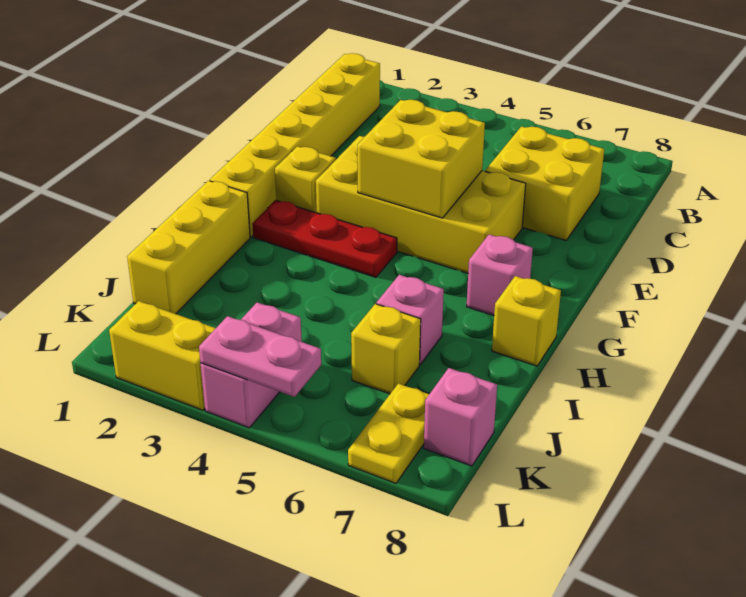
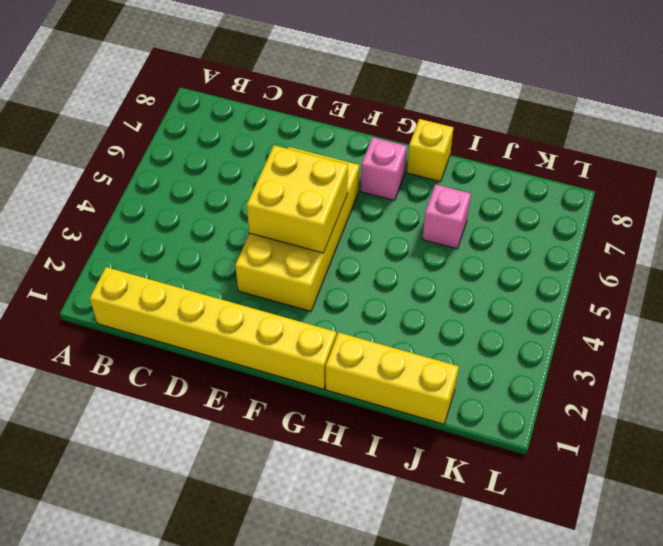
none -> yellow 2x2 brick [485,126,604,240]
none -> yellow 1x1 brick [275,146,336,213]
none -> red 1x3 plate [252,200,397,277]

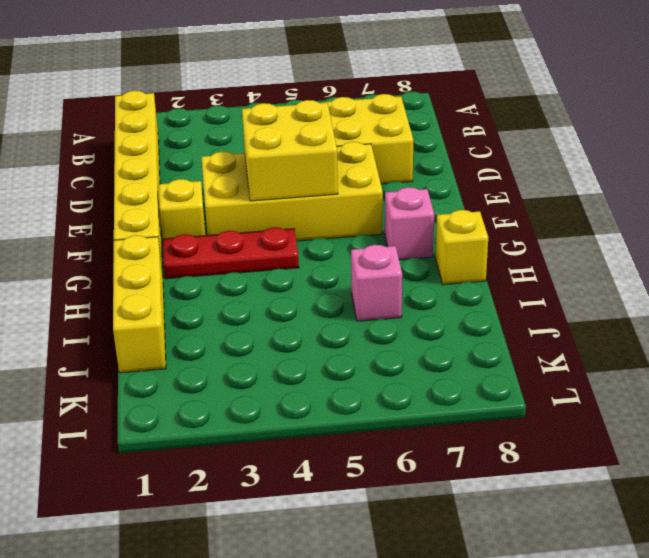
none -> yellow 1x1 brick [351,304,421,394]
none -> pink 1x2 brick [201,303,302,428]
none -> yellow 1x2 plate [348,383,429,483]

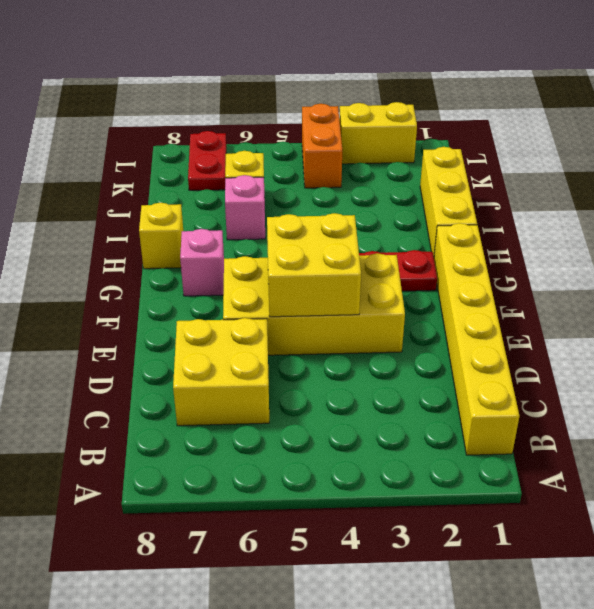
orange 1x2 brick [302,104,342,188] -> pink 1x2 brick [201,303,302,428]
red 1x2 plate [188,131,226,190] -> yellow 1x2 plate [348,383,429,483]
none -> yellow 1x1 brick [275,146,336,213]
none -> pink 1x1 brick [424,368,497,466]
none -> pink 1x2 plate [199,316,321,397]

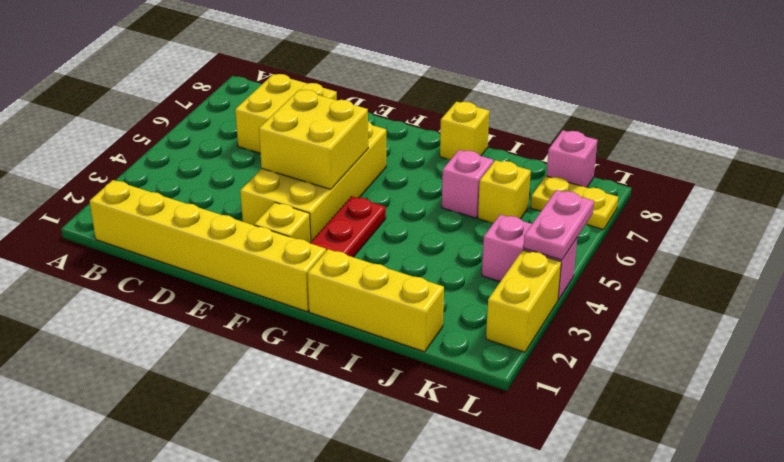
none -> pink 1x1 brick [467,234,533,316]

